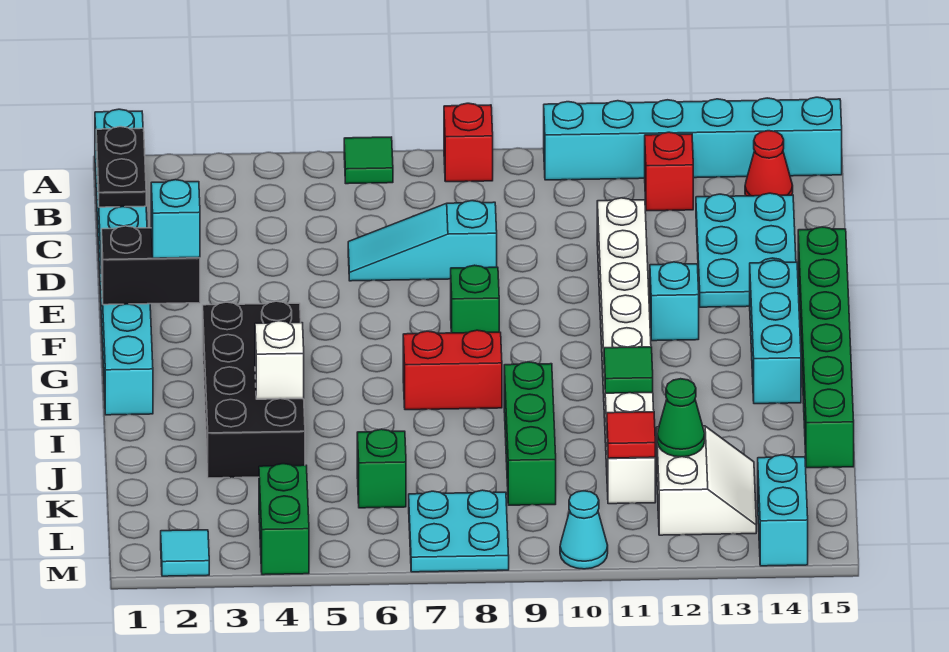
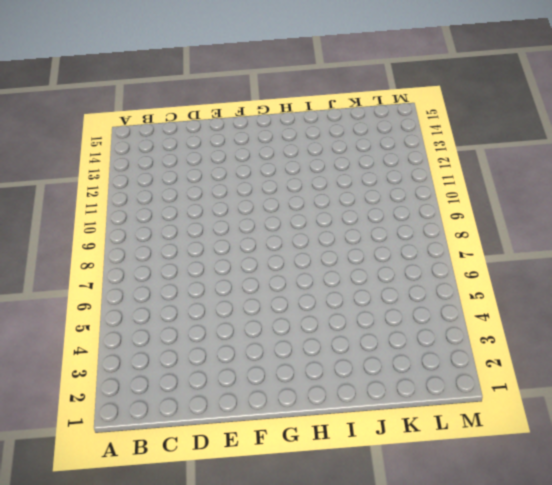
none -> cyan 1x8 brick [95,109,153,415]
none -> green 1x1 tile [344,137,393,184]
none -> red 1x1 brick [444,103,493,182]
none -> cyan 1x6 brick [544,97,842,180]

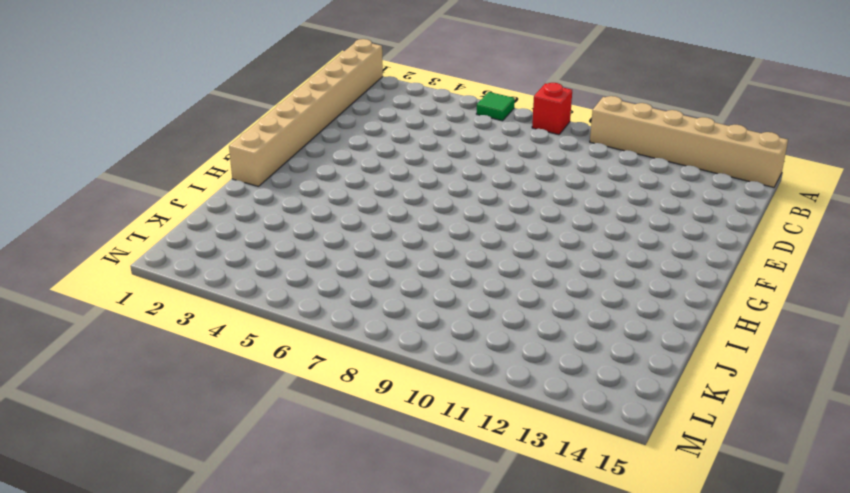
tan 1x8 brick [229,39,383,187] -> cyan 1x8 brick [95,109,153,415]
tan 1x6 brick [590,96,788,187] -> cyan 1x6 brick [544,97,842,180]
none -> red 1x1 brick [645,132,693,211]
none -> red 1x1 cone [745,131,793,196]
none -> cyan 2x3 plate [696,193,796,307]
none -> cyan 1x3 slope [348,201,497,281]

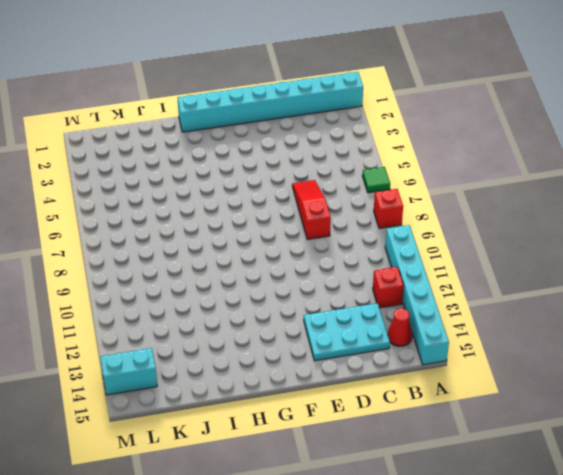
red 1x3 slope [292,180,331,240] -> cyan 1x3 slope [348,201,497,281]
none -> white 1x8 brick [597,198,655,504]
none -> green 1x6 brick [798,227,854,468]
none -> green 1x1 brick [451,265,499,333]
none -> cyan 1x1 brick [650,262,699,341]

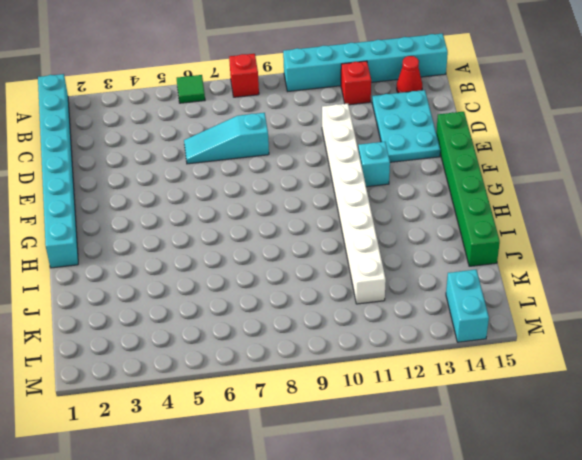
none -> green 1x1 brick [451,265,499,333]
none -> cyan 1x3 brick [750,260,801,404]
none -> black 2x4 brick [203,301,305,478]
none -> red 1x2 brick [403,330,502,410]

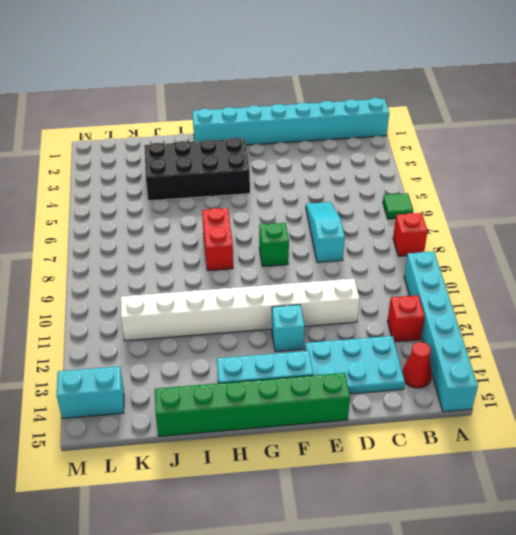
none -> green 1x3 brick [504,362,556,505]
none -> green 1x1 brick [357,429,406,508]
none -> white 2x2 slope [657,426,756,535]
none -> green 1x2 brick [259,464,309,575]

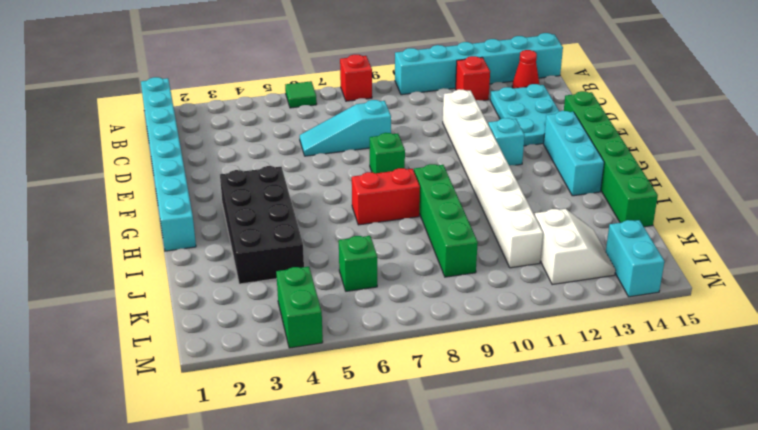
green 1x4 brick [414,164,478,277] -> green 1x3 brick [504,362,556,505]
none -> cyan 2x2 plate [409,490,509,572]
none -> cyan 1x1 tile [161,530,209,576]
none -> cyan 1x1 cone [560,491,608,569]
none -> black 1x2 plate [96,127,146,207]

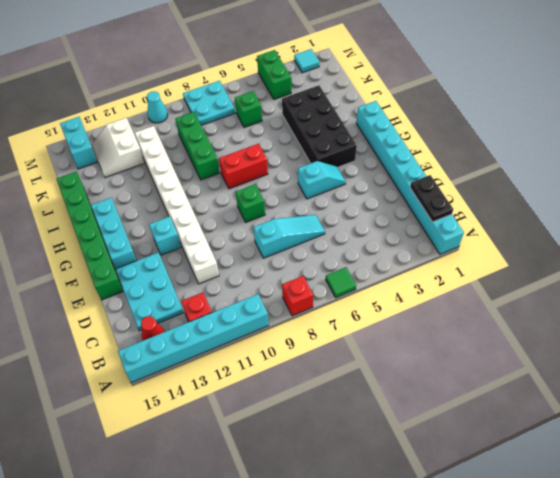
cyan 1x2 slope [298,161,346,199] -> none
none -> black 1x2 brick [102,226,200,305]
none -> white 1x1 brick [255,321,304,399]
none -> green 1x1 tile [604,347,653,393]
none -> red 1x1 tile [607,412,655,458]

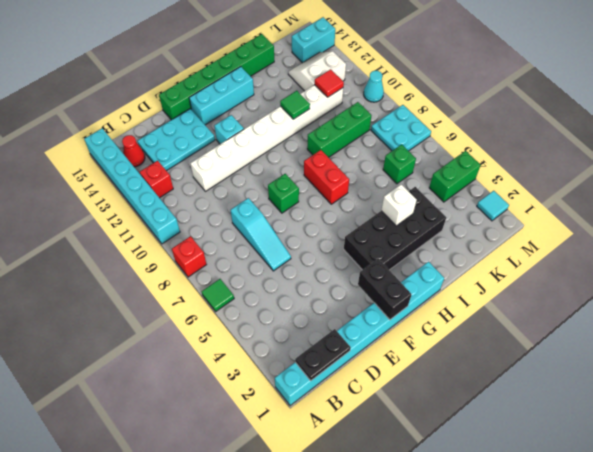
none -> green 1x1 cone [657,379,705,457]
none -> cyan 1x1 brick [151,180,200,258]

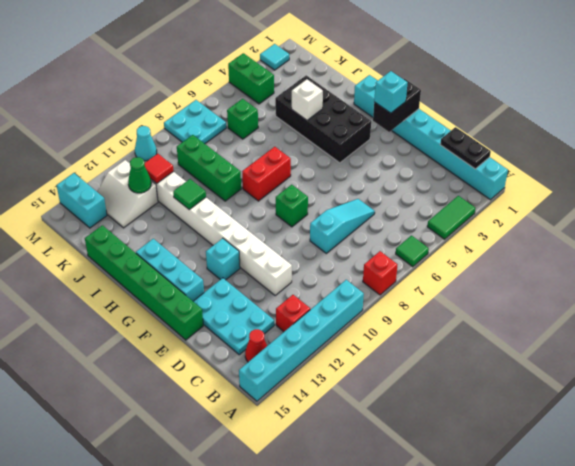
green 1x2 tile [427,196,475,239] -> none

